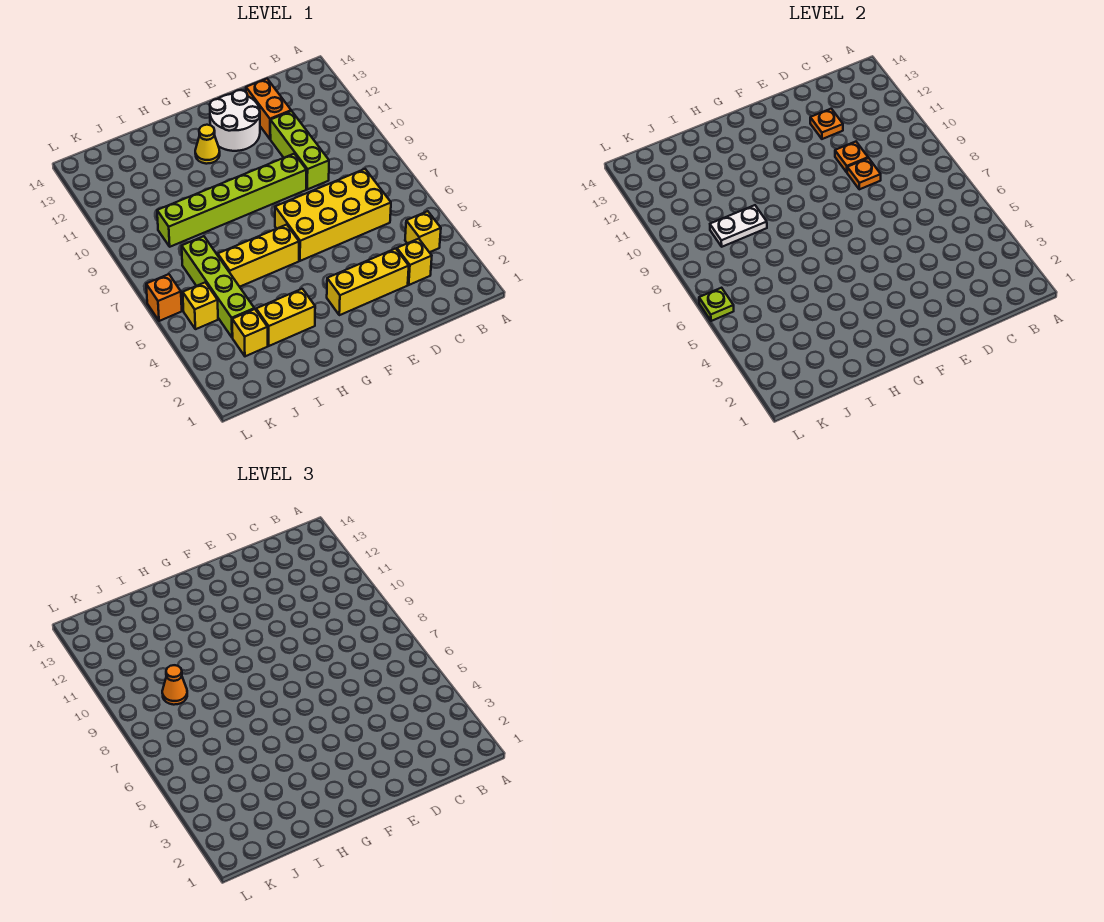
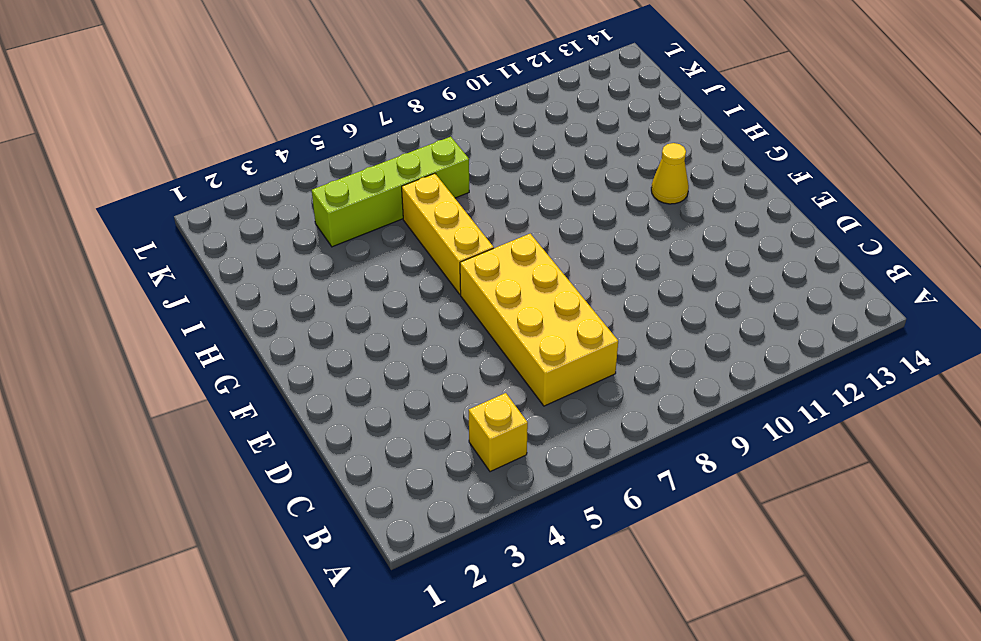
none -> yellow 1x1 brick [397,239,432,285]
none -> yellow 1x3 brick [327,249,409,315]
none -> lime 1x3 brick [270,111,329,189]

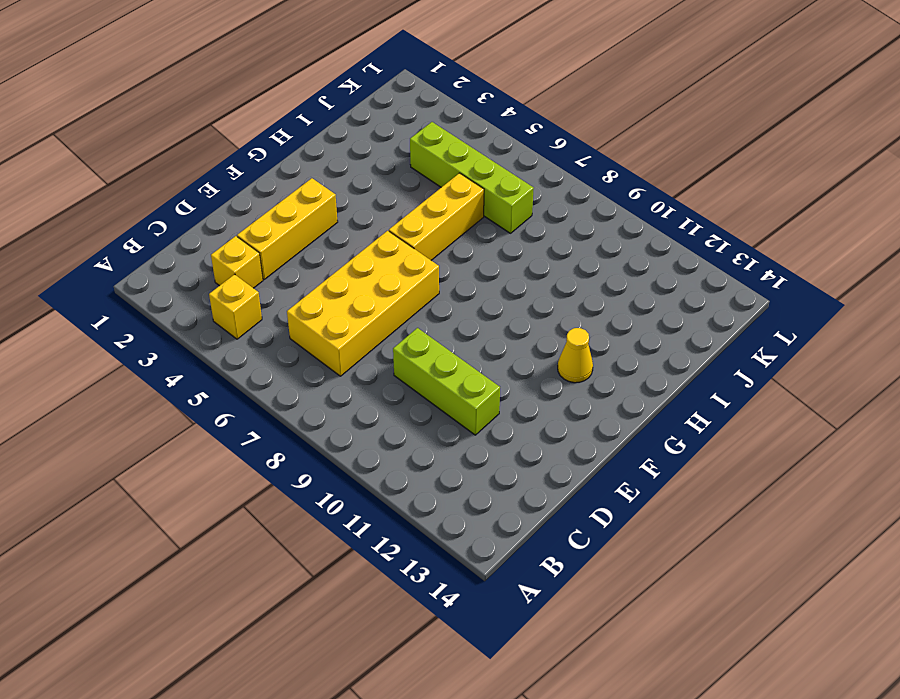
none -> orange 1x2 brick [246,79,291,139]
none -> lime 1x6 brick [157,154,306,247]
none -> white 2x2 round brick [210,90,260,151]

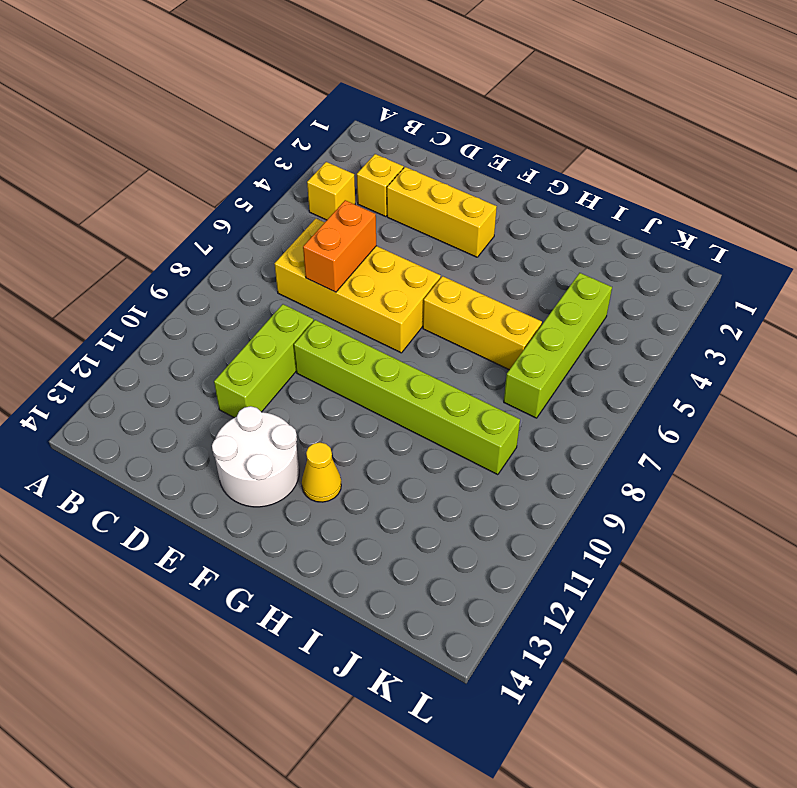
orange 1x2 brick [303,200,376,292] -> orange 1x2 brick moved to [246,79,291,139]
none -> yellow 1x2 brick [256,289,315,346]
none -> yellow 1x1 brick [232,309,268,356]
none -> yellow 1x1 brick [183,282,218,329]

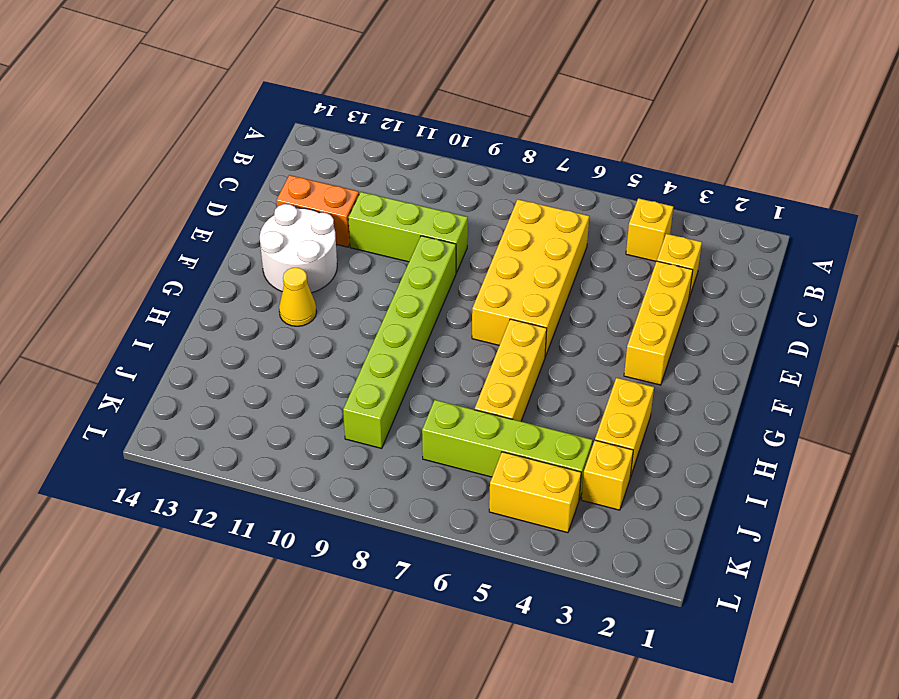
yellow 1x2 brick [489,452,581,533] -> yellow 1x1 brick [183,282,218,329]
none -> orange 1x1 brick [146,274,182,321]
none -> orange 1x1 plate [847,158,881,189]
none -> orange 1x1 plate [835,142,868,172]

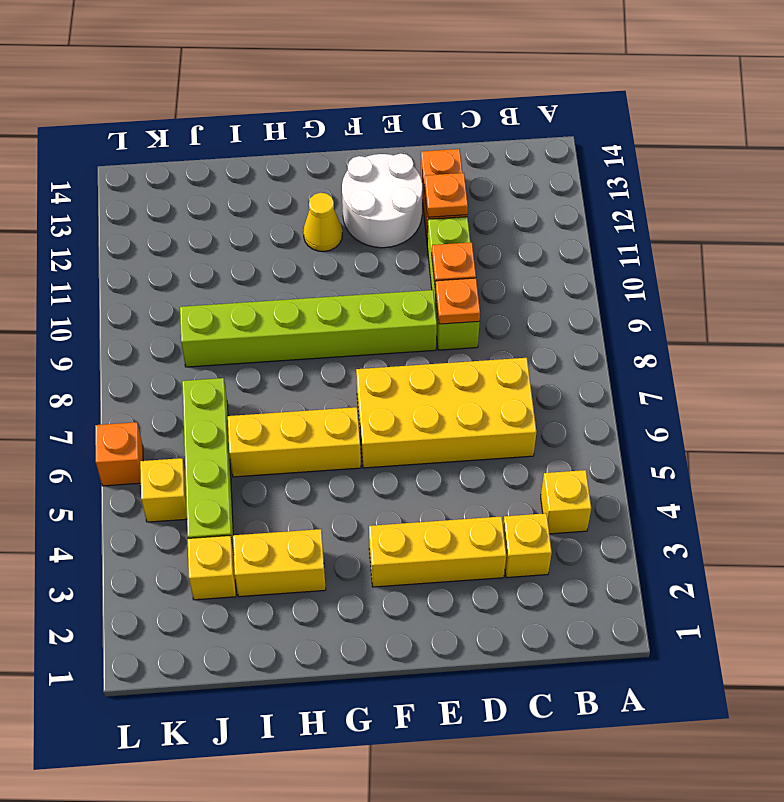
none -> white 1x2 plate [710,205,767,247]
none -> lime 1x1 plate [699,288,734,321]
none -> orange 1x1 cone [162,665,187,705]

